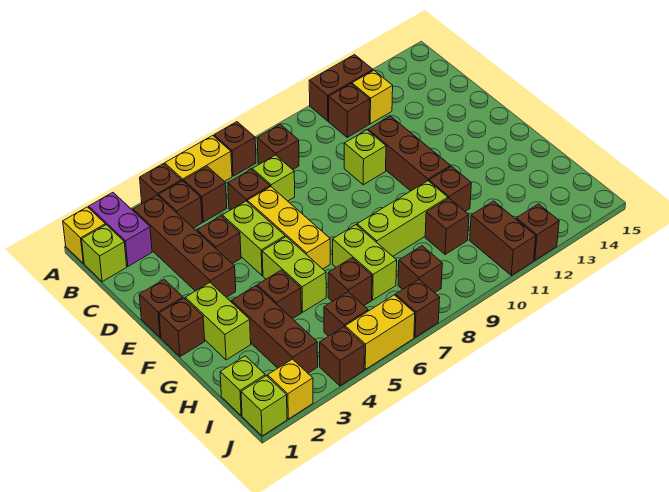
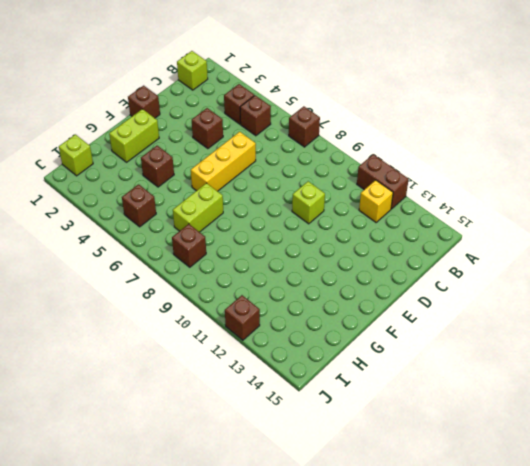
none -> yellow 1x1 brick [63,207,105,263]
none -> purple 1x2 brick [89,193,152,266]
none -> brown 1x1 brick [140,164,182,204]
none -> yellow 1x2 brick [165,135,232,182]

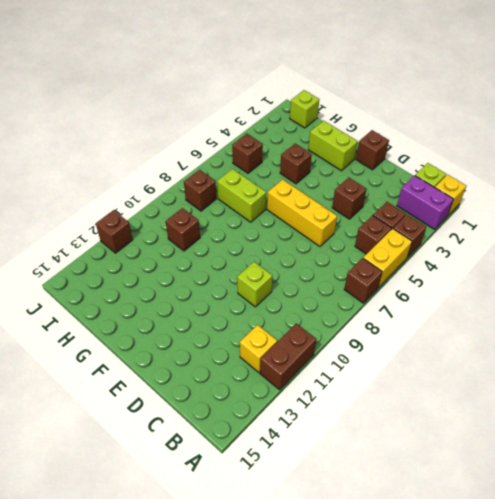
none -> brown 1x4 brick [133,195,236,297]
none -> brown 1x1 brick [257,124,299,170]
none -> brown 1x1 brick [329,84,370,137]
none -> brown 1x1 brick [228,169,270,210]

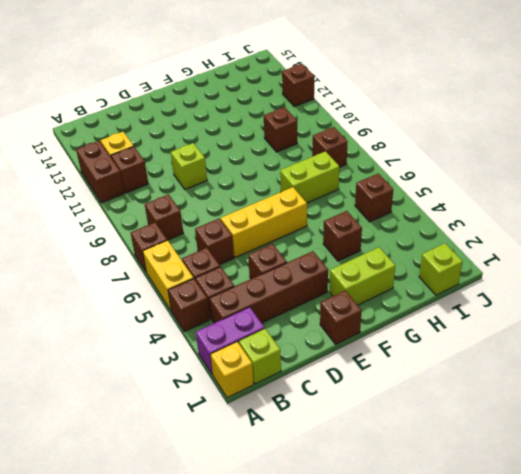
none -> lime 1x1 brick [252,155,295,201]
none -> lime 1x2 brick [222,201,285,276]
none -> brown 1x3 brick [368,116,450,191]
none -> brown 1x1 brick [159,298,205,357]

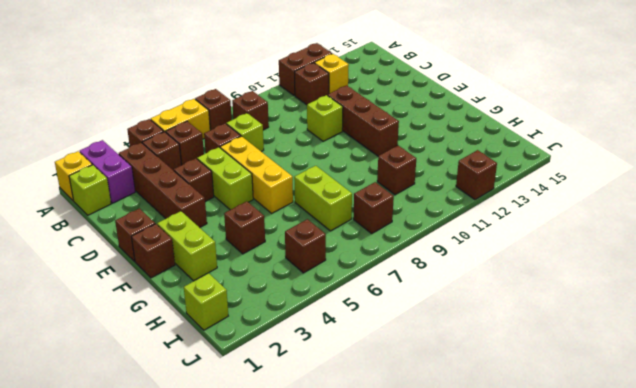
none -> lime 1x2 brick [262,237,326,312]
none -> brown 1x3 brick [232,286,318,373]
none -> lime 1x3 brick [357,181,448,256]
none -> brown 1x1 brick [429,166,471,211]

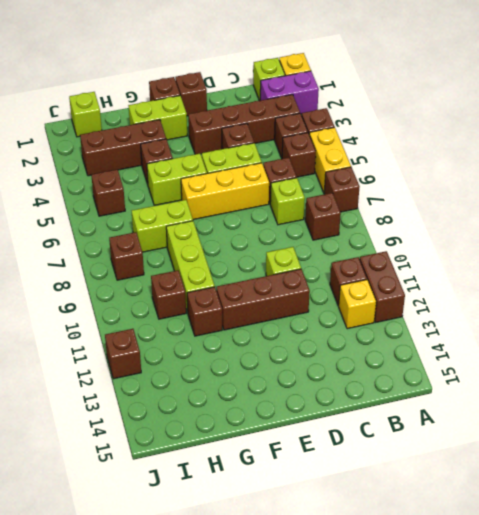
none -> brown 1x1 brick [328,258,372,305]
none -> brown 1x2 brick [470,201,536,275]
none -> lime 1x1 brick [241,376,287,436]
none -> yellow 1x1 brick [268,359,313,419]

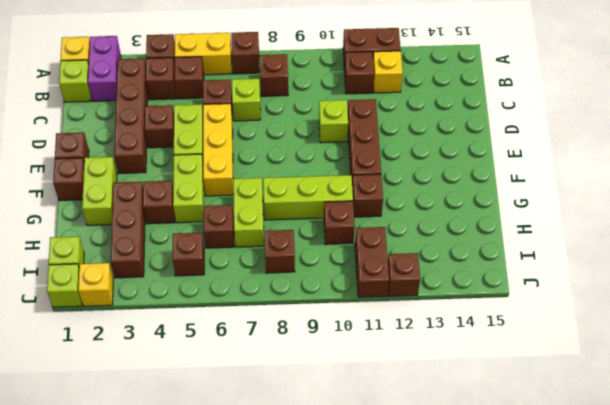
none -> brown 1x1 brick [320,327,364,386]
none -> yellow 1x2 brick [345,295,415,369]
none -> brown 1x1 brick [395,280,440,337]

